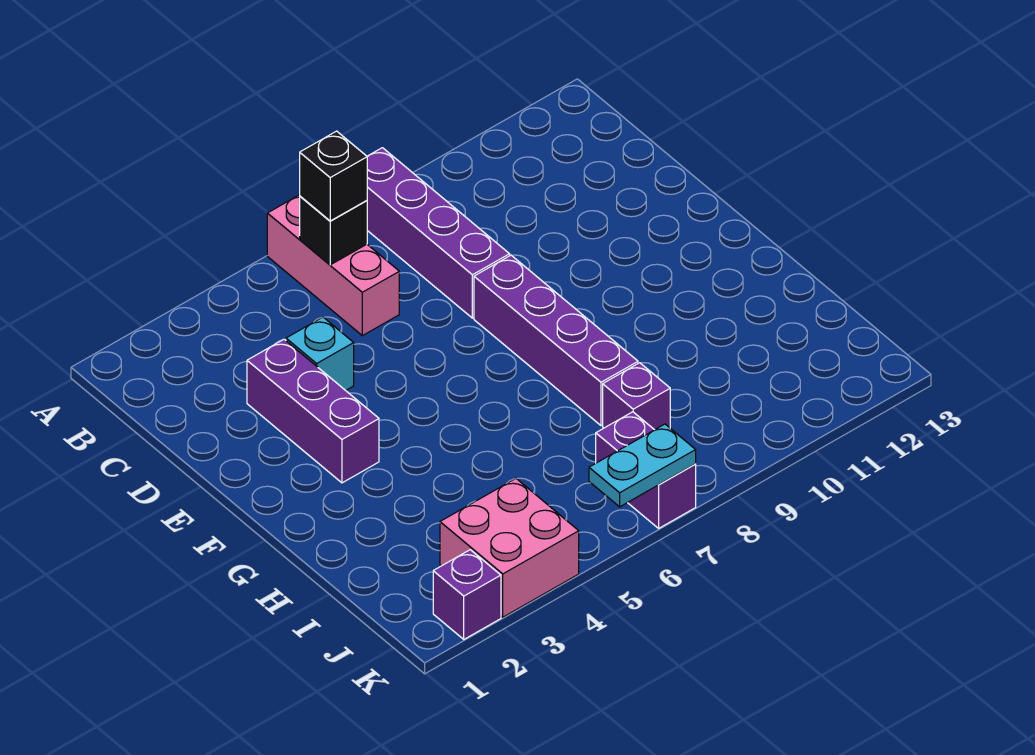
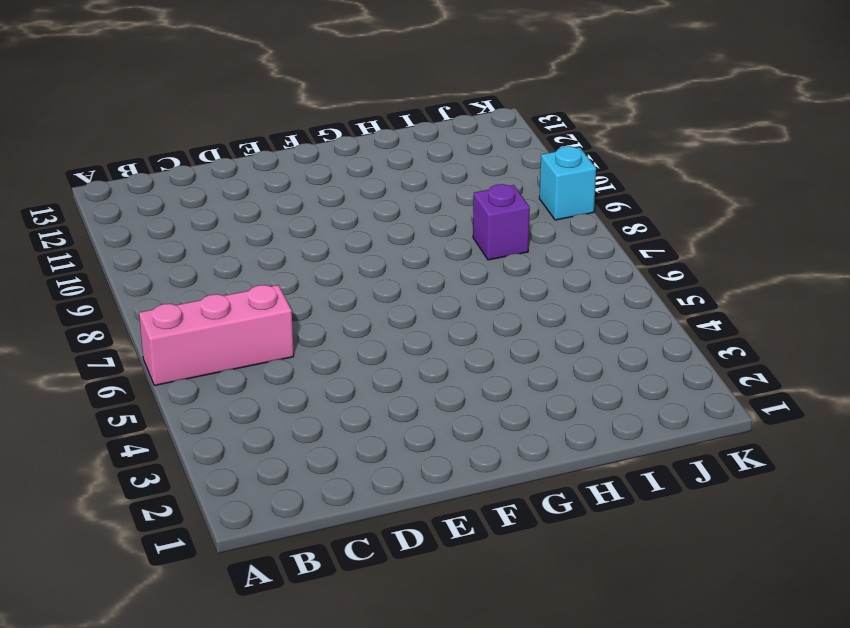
cyan 1x1 brick [539,146,596,220] -> cyan 1x1 brick moved to [286,317,354,390]
none -> purple 1x4 brick [367,148,510,318]
none -> purple 1x3 brick [247,339,379,483]
none -> purple 1x4 brick [474,255,638,426]

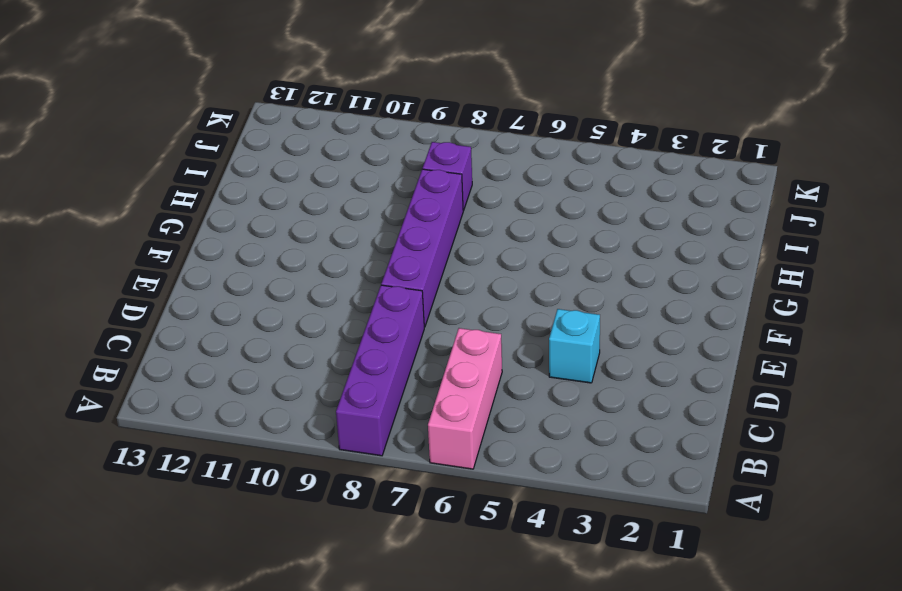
none -> purple 1x3 brick [247,339,379,483]
none -> pink 2x2 brick [440,479,579,617]
none -> purple 1x2 brick [596,412,696,528]

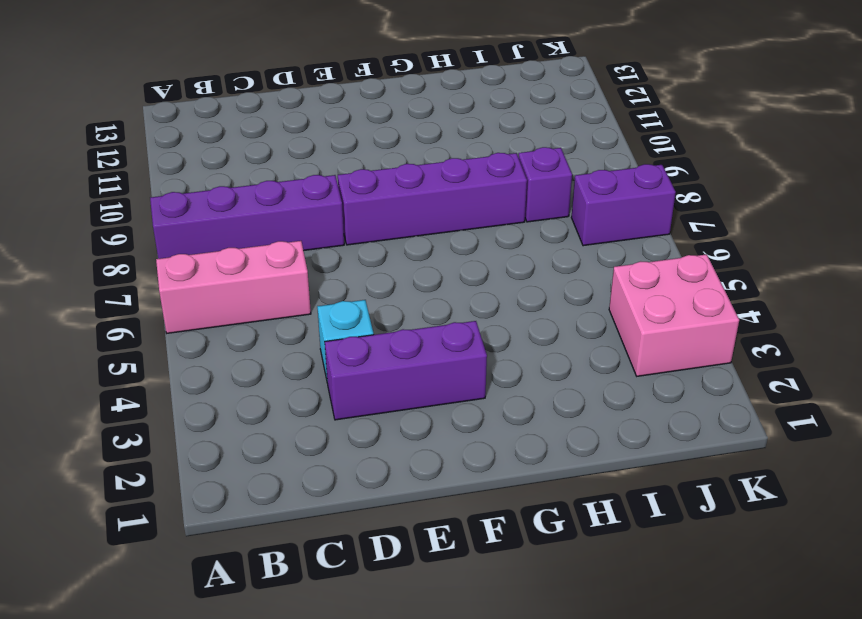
none -> purple 1x1 brick [433,550,501,639]
none -> black 1x1 brick [300,196,367,265]
none -> cyan 1x2 plate [589,424,696,507]

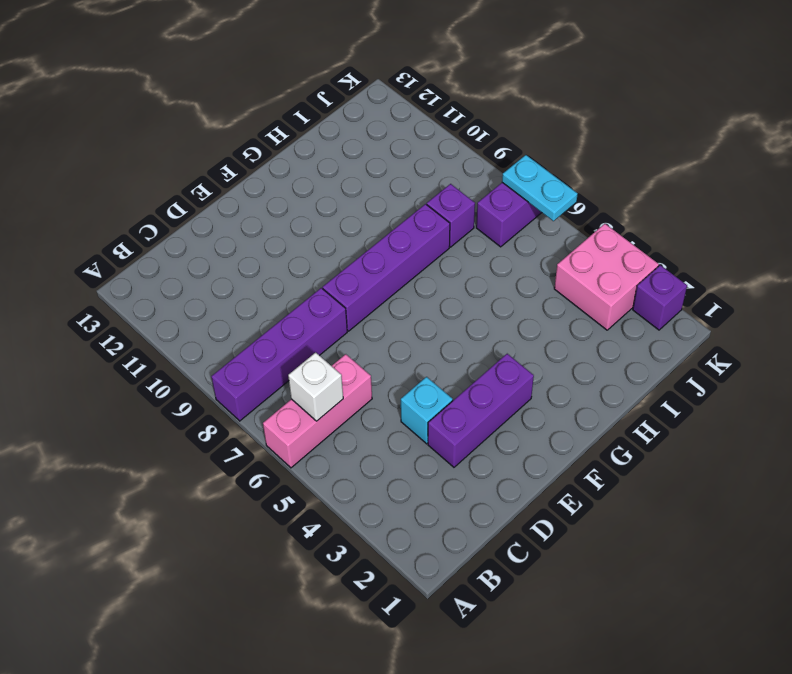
white 1x1 brick [288,352,343,421] -> black 1x1 brick [300,196,367,265]
none -> black 1x1 brick [300,131,367,221]

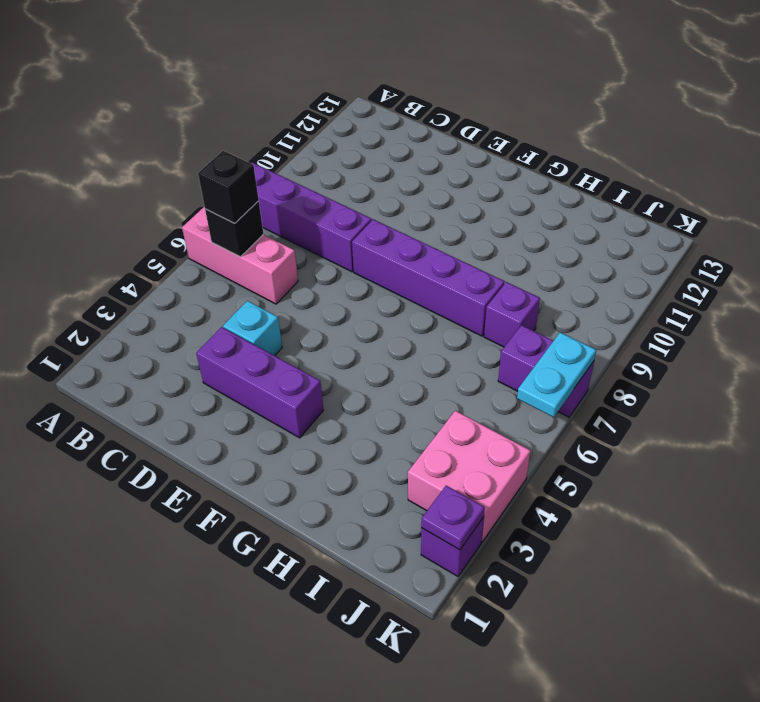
purple 1x1 plate [421,486,485,550] -> none

